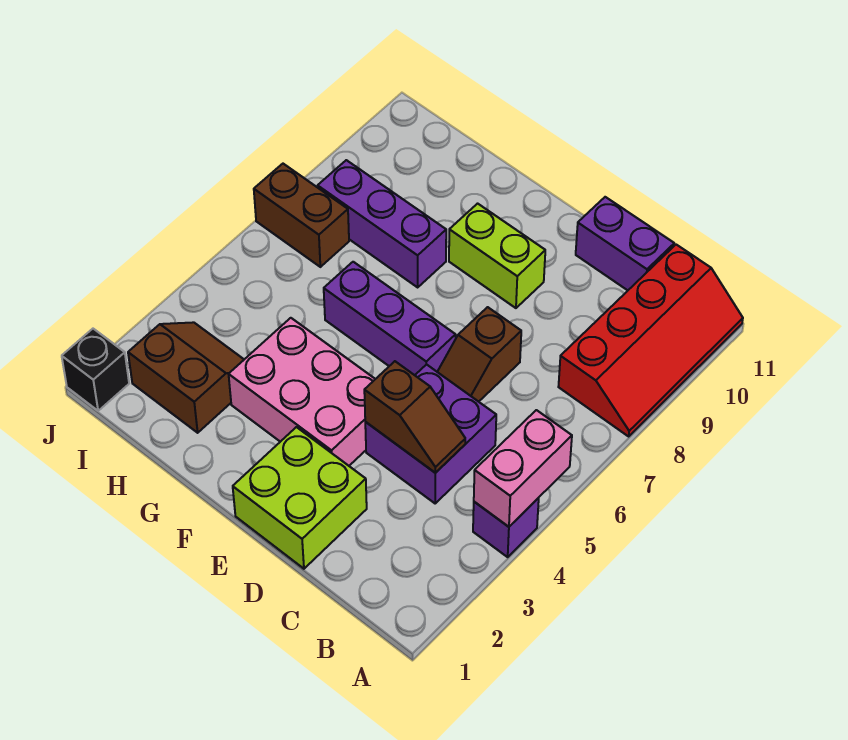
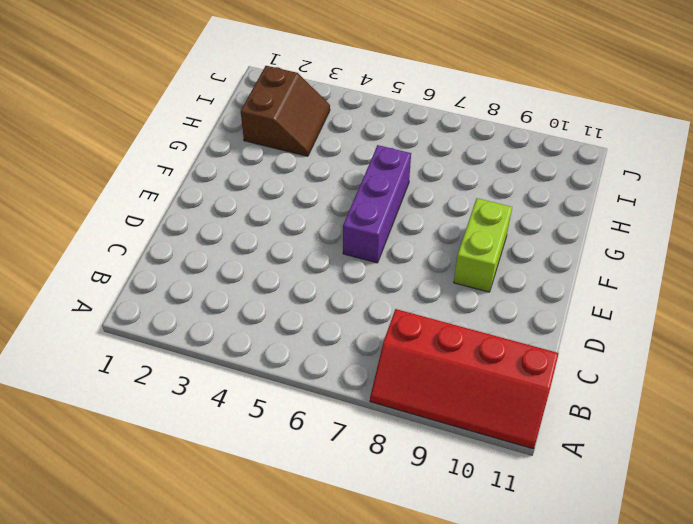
none -> purple 1x1 brick [473,498,539,557]
none -> purple 2x2 brick [365,364,496,503]
none -> purple 1x2 brick [576,197,674,290]

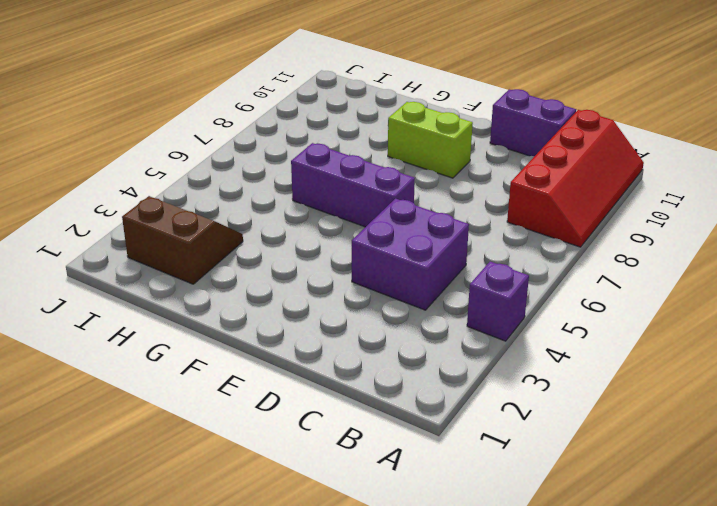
none -> lime 2x2 brick [233,427,367,569]
none -> brown 1x2 slope [438,307,521,402]
none -> pink 2x3 brick [229,318,375,466]

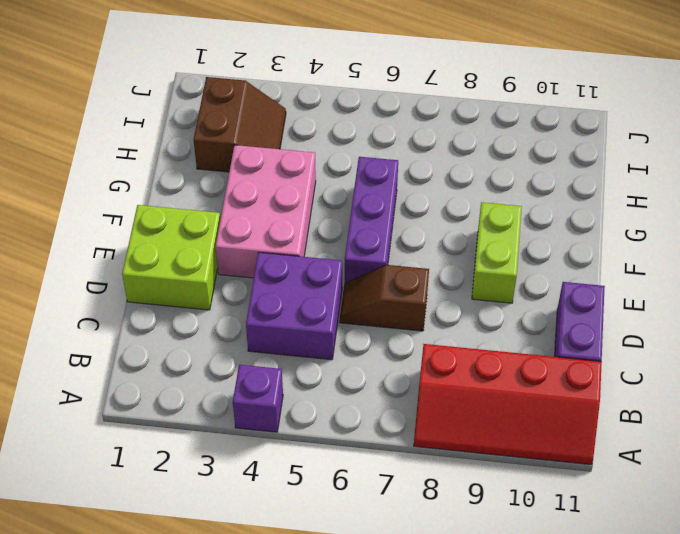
none -> purple 1x3 brick [318,160,446,287]
none -> brown 1x2 brick [254,164,349,267]
none -> black 1x1 brick [62,329,129,411]

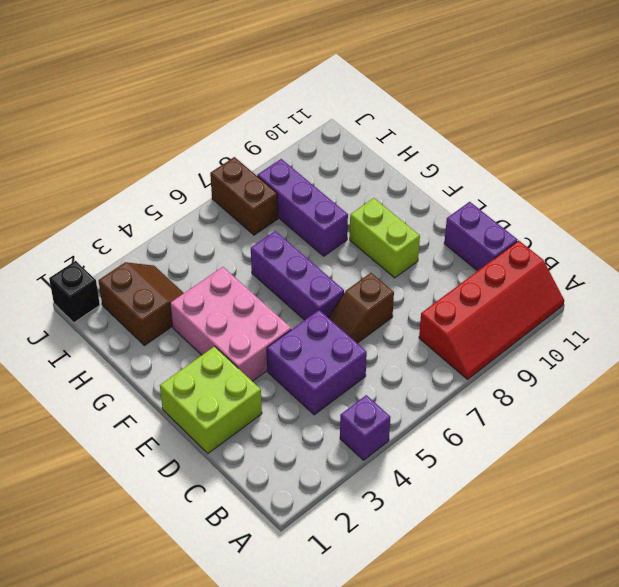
none -> pink 1x2 brick [474,410,572,527]
none -> brown 1x2 slope [364,361,465,473]

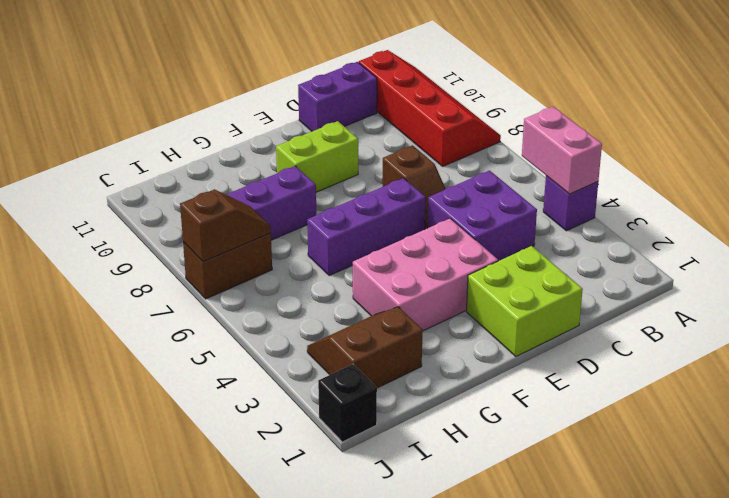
brown 1x2 slope [180,189,271,262] -> brown 1x2 slope moved to [364,361,465,473]

